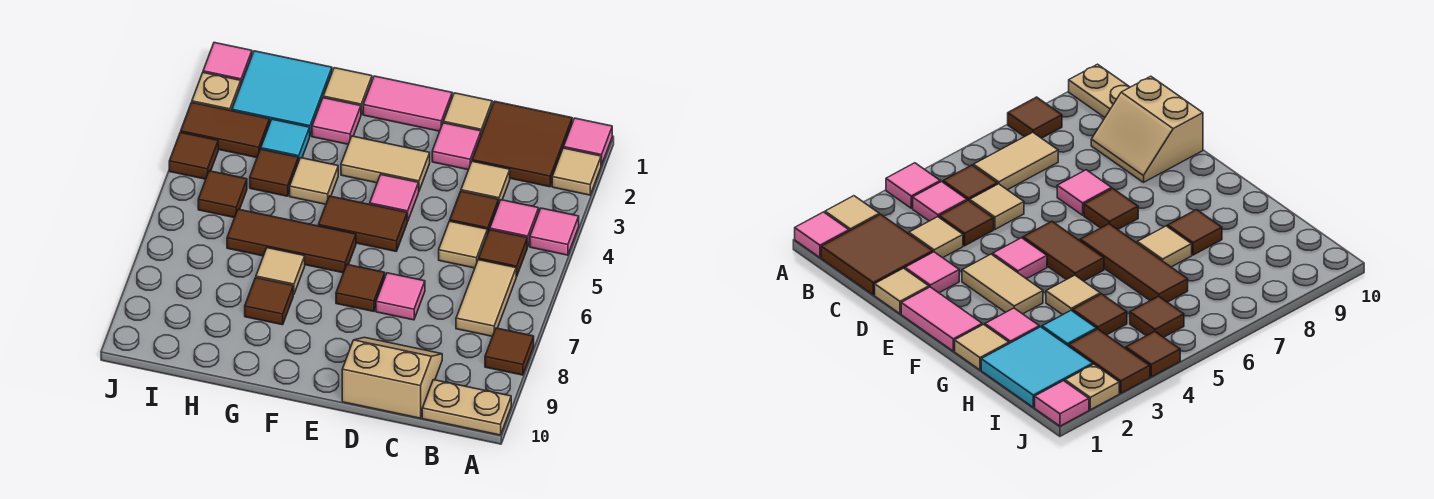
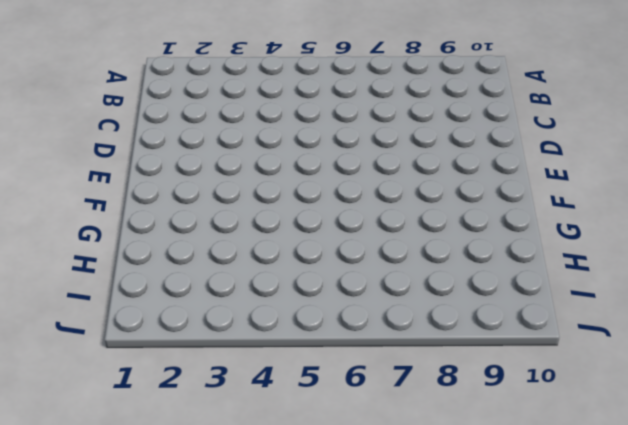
none -> pink 1x1 tile [564,118,612,165]
none -> tan 1x1 tile [552,148,601,195]
none -> pink 1x1 tile [530,208,579,255]
none -> brown 1x1 tile [485,328,534,375]

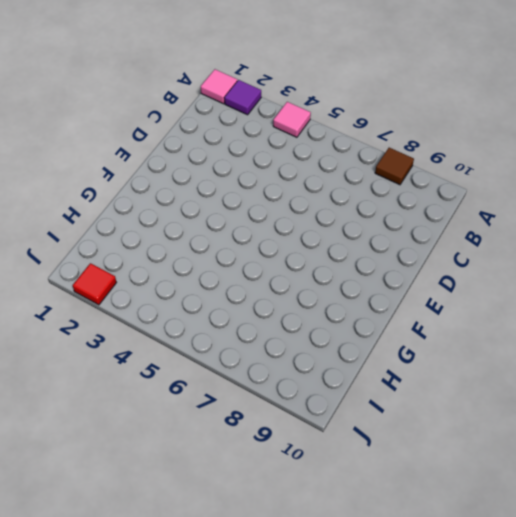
purple 1x1 tile [224,80,261,115] -> tan 1x1 tile [552,148,601,195]
red 1x1 tile [73,263,116,305] -> tan 1x1 plate [192,73,241,111]
none -> tan 1x2 plate [422,380,511,435]
none -> brown 2x2 tile [472,101,572,187]
none -> pink 1x1 tile [490,200,539,247]
none -> brown 1x1 tile [479,230,527,276]

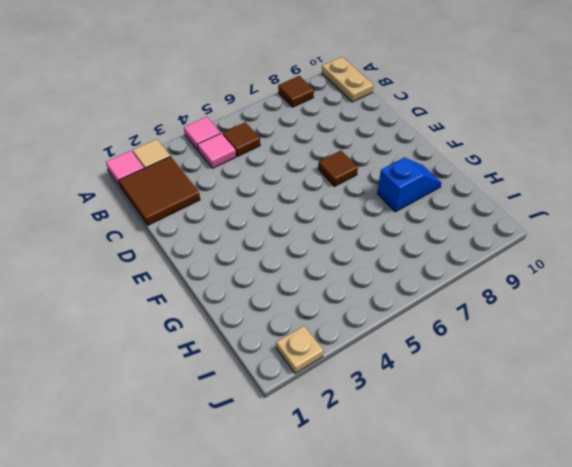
blue 1x2 slope [377,157,441,212] -> brown 1x1 tile [245,278,293,325]
none -> tan 1x2 tile [456,260,517,336]
none -> tan 1x1 tile [461,161,510,202]
none -> brown 1x1 tile [450,191,499,234]
none -> tan 1x1 tile [439,221,487,268]

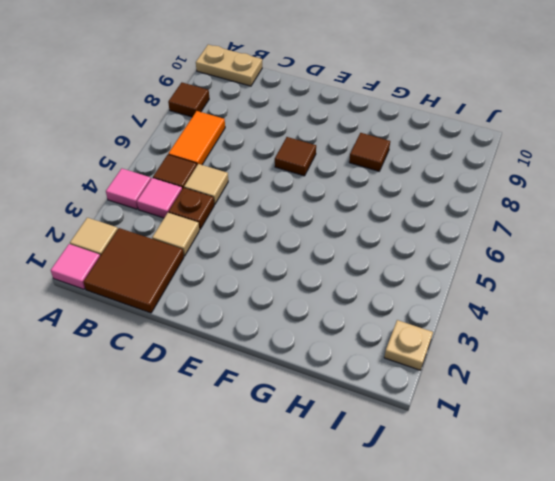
orange 1x2 tile [168,111,225,165] -> tan 1x2 tile [456,260,517,336]
brown 1x1 plate [169,188,214,230] -> brown 1x1 tile [450,191,499,234]
none -> tan 2x2 slope [342,337,442,418]
none -> tan 1x1 tile [443,93,492,135]
none -> pink 1x1 tile [432,123,481,170]
none -> pink 1x1 tile [376,273,425,320]

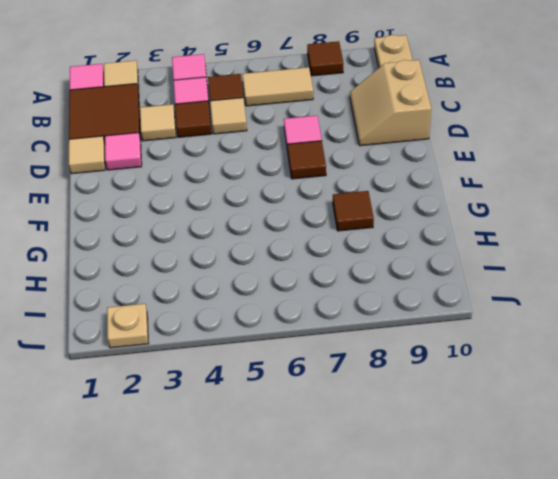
none -> pink 1x2 tile [363,76,452,131]
none -> tan 1x2 tile [341,136,430,190]
none -> pink 1x1 tile [370,175,419,221]
none -> brown 1x2 tile [318,196,408,251]

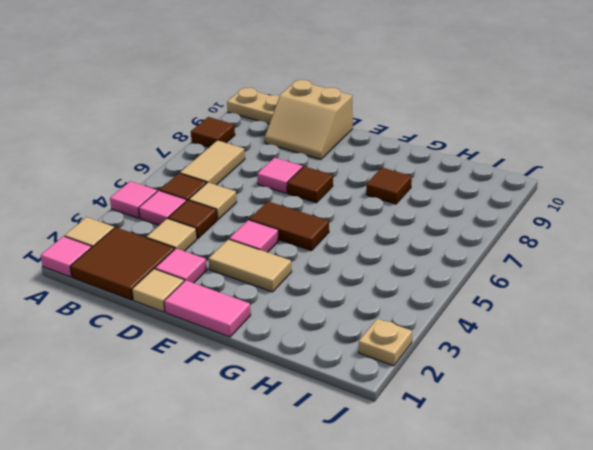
none -> brown 1x3 tile [227,209,356,273]
none -> tan 1x1 tile [323,68,372,114]
none -> pink 1x1 tile [312,98,361,144]
none -> tan 1x1 tile [290,158,338,204]

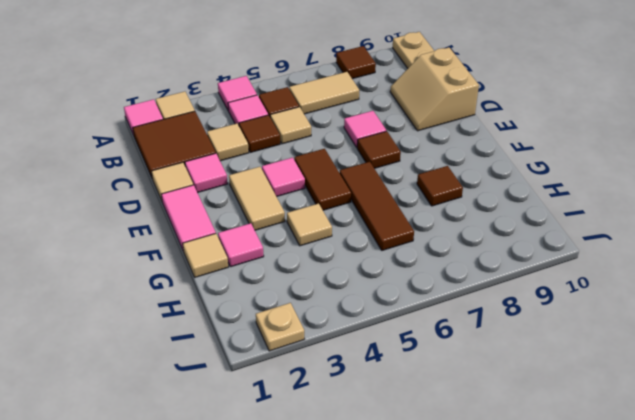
none -> tan 1x1 tile [256,248,305,295]
none -> cyan 2x2 tile [232,51,332,135]
none -> cyan 1x1 tile [261,119,310,162]
none -> brown 1x1 tile [250,149,298,196]

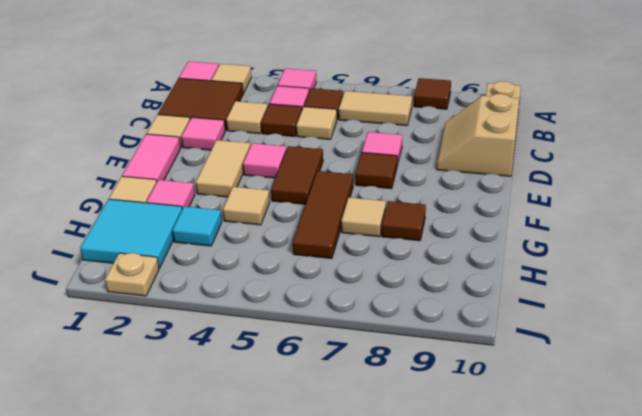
none -> brown 1x1 tile [250,149,298,196]
none -> brown 1x2 tile [181,103,270,158]
none -> brown 1x1 tile [198,171,247,218]
none -> pink 1x1 tile [203,43,252,84]

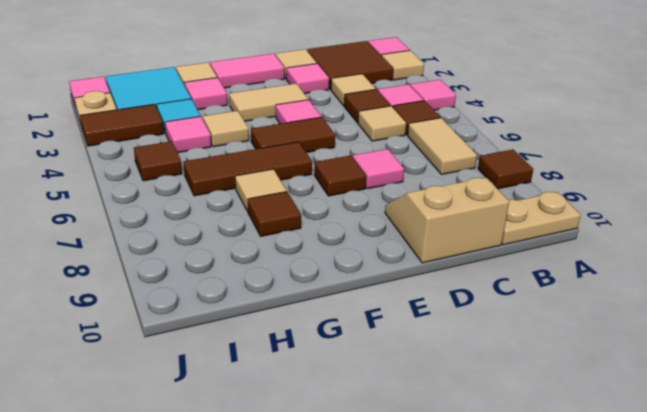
pink 1x1 tile [165,116,211,153] -> brown 1x1 tile [250,149,298,196]
none -> brown 1x1 tile [169,132,218,179]

